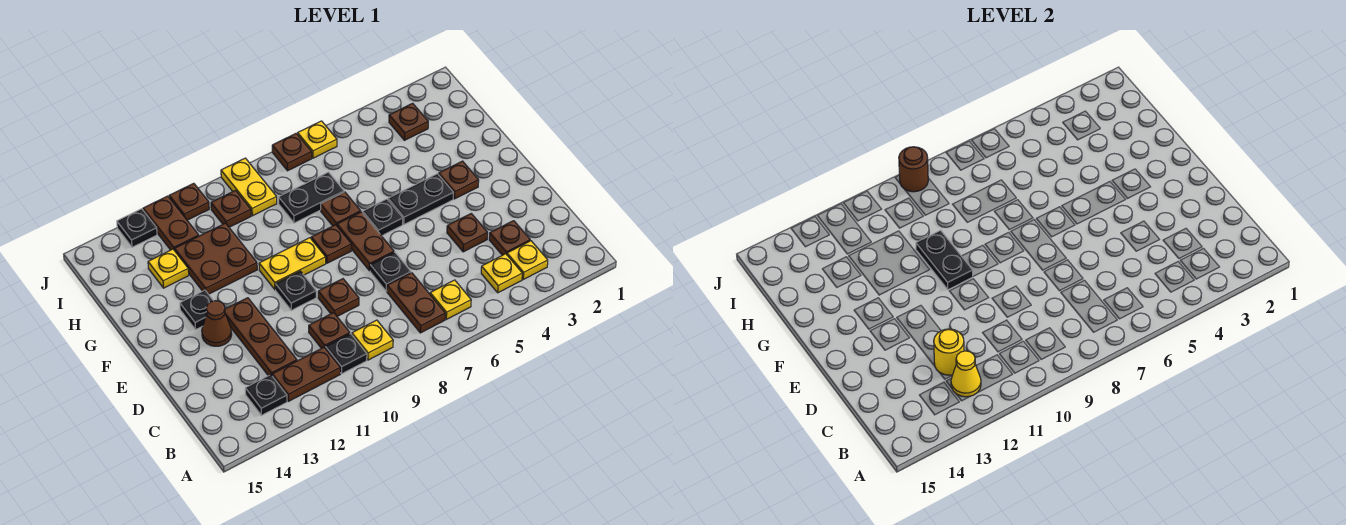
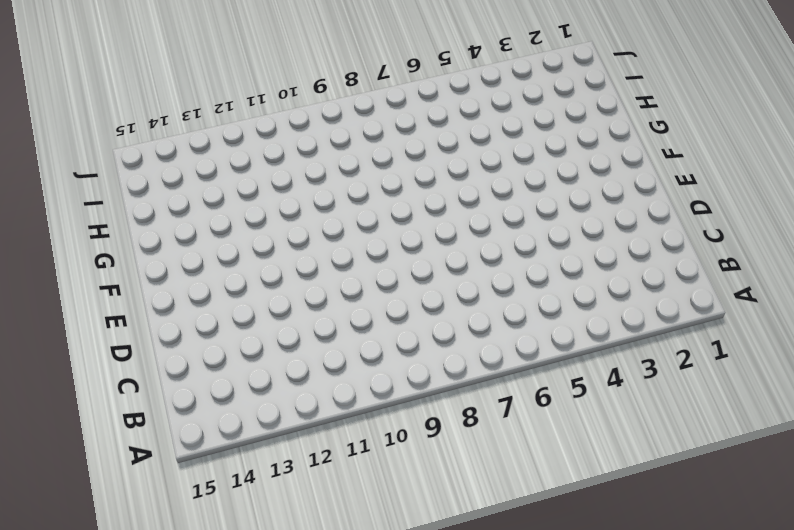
none -> yellow 1x1 plate [507,241,548,279]
none -> yellow 1x1 plate [481,254,522,293]
none -> yellow 1x1 plate [430,280,471,319]
none -> brown 1x2 plate [387,273,445,333]

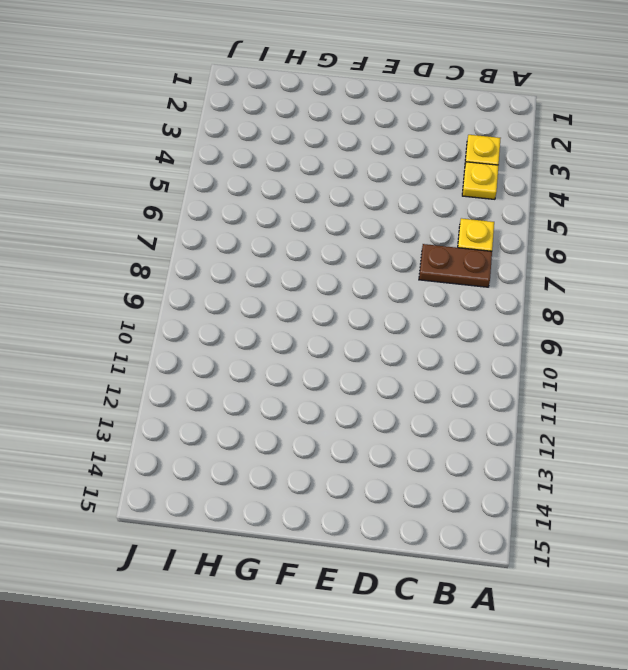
none -> yellow 1x1 plate [352,320,393,360]
none -> black 1x1 plate [325,334,367,374]
none -> brown 1x2 plate [272,347,340,401]
none -> black 1x1 plate [245,375,287,415]

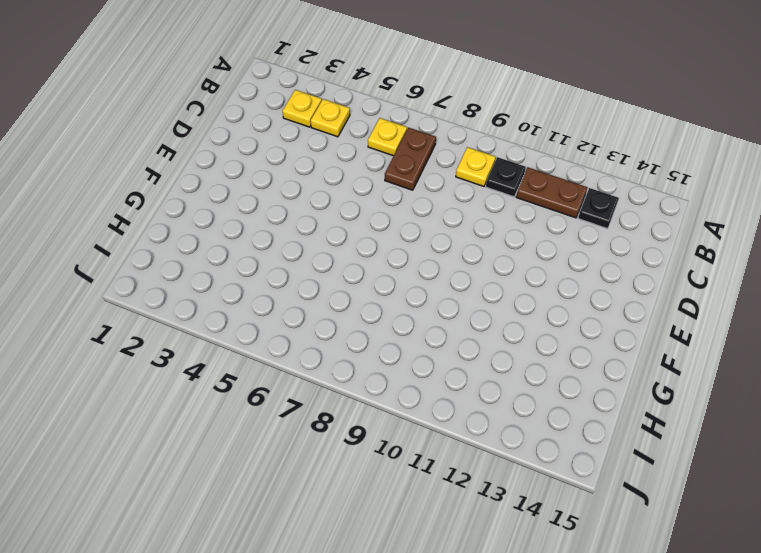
none -> brown 1x1 plate [489,221,530,255]
none -> brown 1x1 plate [309,313,350,348]
none -> brown 1x3 plate [225,298,297,376]
none -> brown 1x1 plate [447,214,488,252]

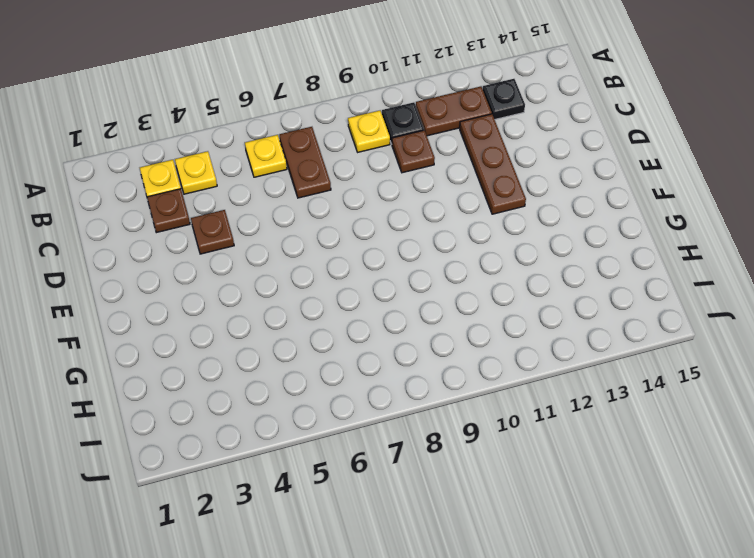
none -> black 1x1 plate [370,252,411,291]
none -> brown 1x1 plate [318,279,359,316]
none -> brown 1x2 plate [337,212,394,271]
none -> black 1x1 plate [275,271,316,310]

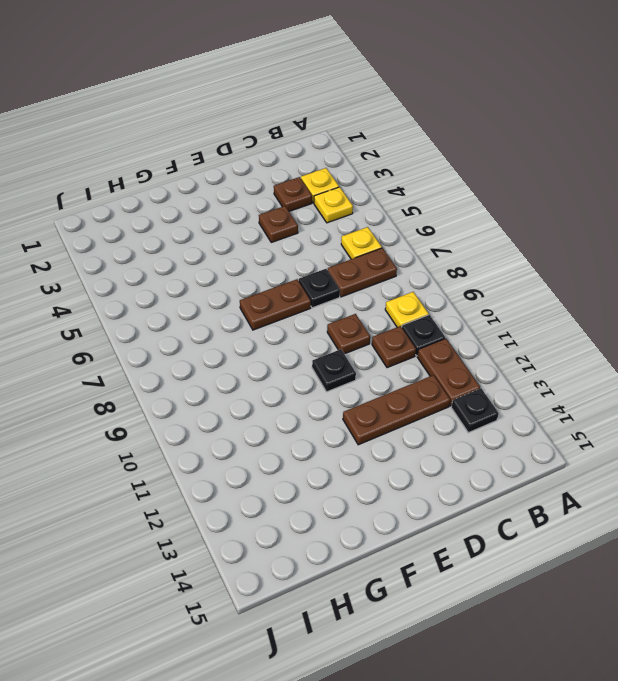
none -> brown 1x1 cone [202,301,232,346]
none -> brown 1x1 plate [439,161,479,199]
none -> black 1x2 plate [388,174,453,224]
none -> black 1x1 plate [363,199,403,236]

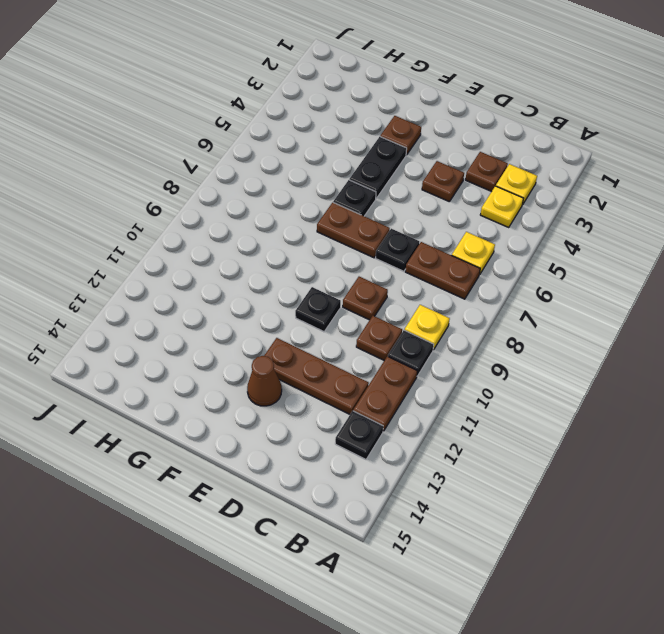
none -> brown 1x1 plate [311,225,352,263]
none -> yellow 1x2 plate [259,238,326,290]
none -> black 1x1 plate [180,290,213,330]
none -> brown 1x1 plate [321,192,361,226]

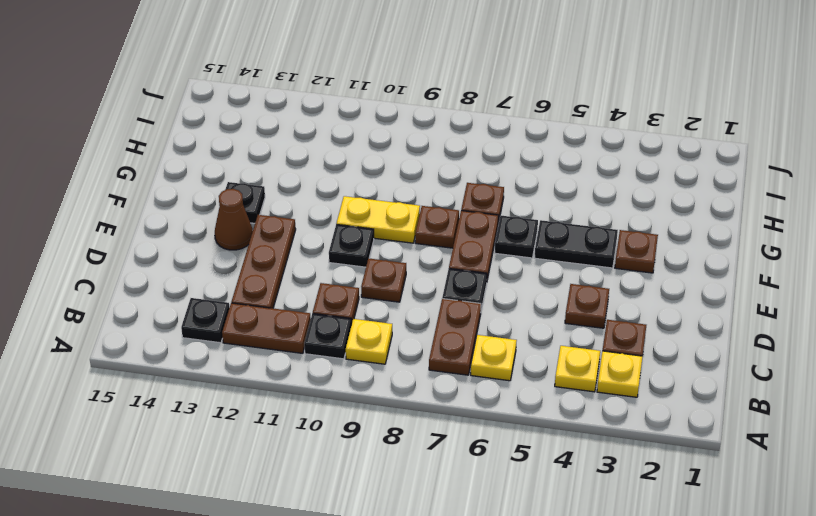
none -> brown 2x2 plate [175,223,257,294]
none -> black 1x2 plate [279,172,344,223]
none -> yellow 1x1 plate [148,249,189,288]
none -> brown 1x1 plate [389,103,428,140]

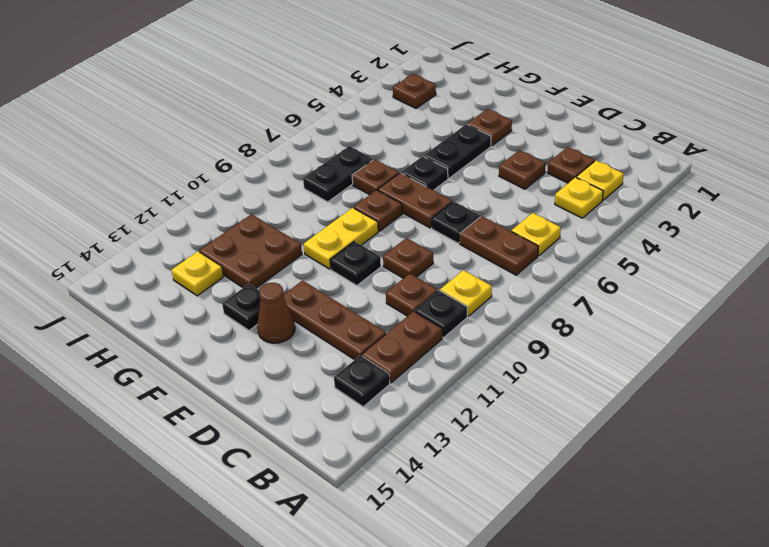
none -> yellow 1x2 plate [221,158,277,216]
none -> brown 1x1 plate [211,191,251,227]
none -> brown 1x2 plate [143,196,199,251]
none -> yellow 1x1 plate [298,121,337,158]

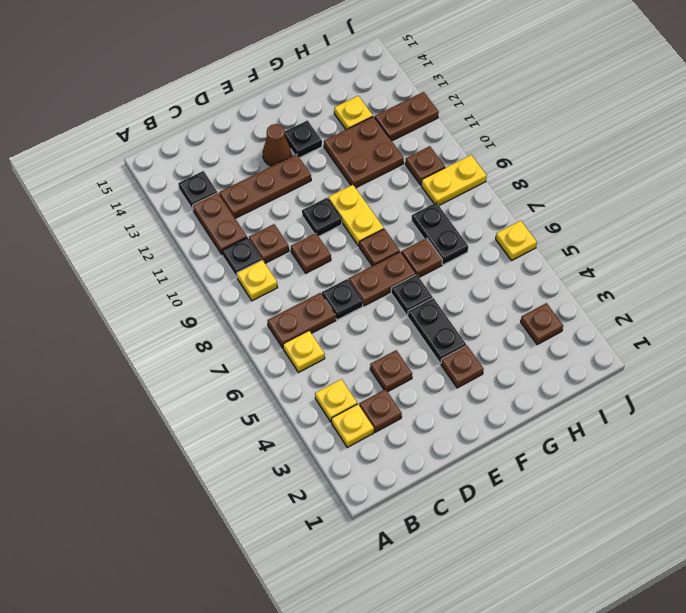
none -> brown 1x1 plate [272,133,312,171]
none -> brown 1x1 plate [169,183,209,220]
none -> black 1x1 plate [117,209,157,247]
none -> yellow 1x1 cone [951,351,981,397]

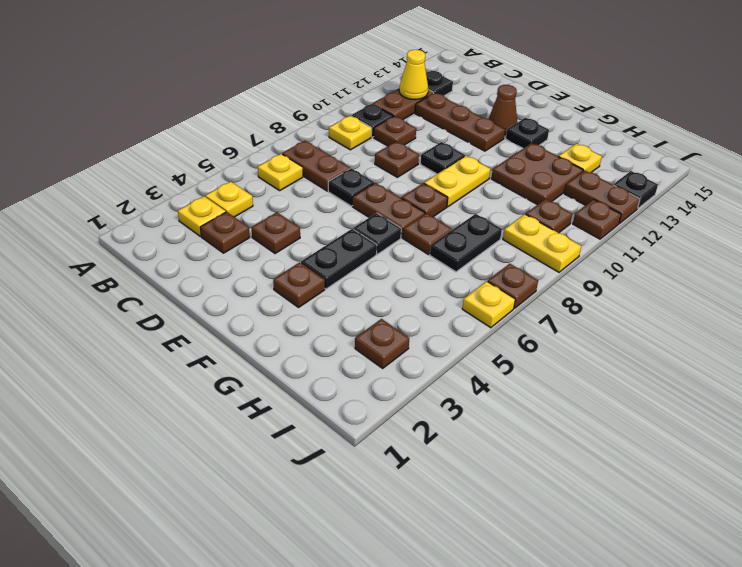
none -> yellow 1x1 round brick [934,329,964,375]
none -> black 1x2 plate [916,230,973,290]
none -> brown 1x1 round brick [899,147,928,192]

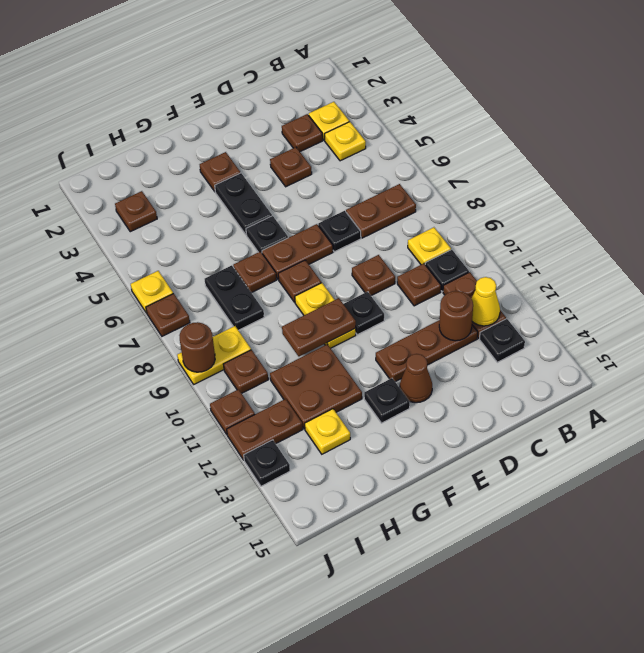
brown 1x1 round brick [439,291,473,341] -> yellow 1x1 round brick [934,329,964,375]
brown 1x2 plate [282,298,356,356] -> black 1x2 plate [916,230,973,290]
none -> yellow 1x1 plate [430,280,471,319]

